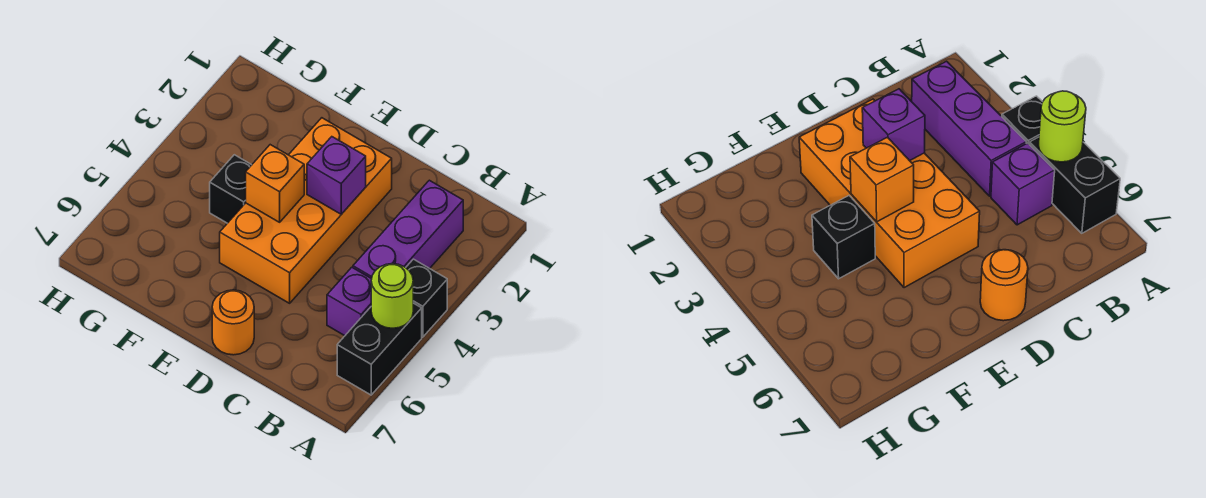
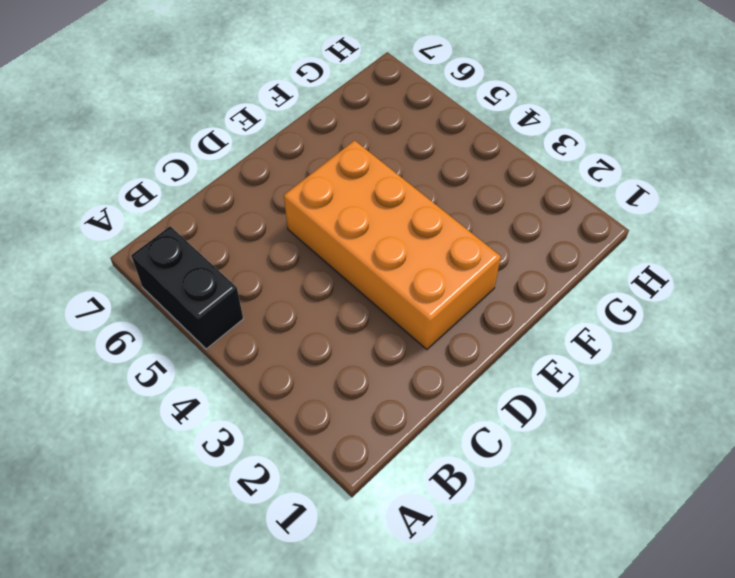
none -> black 1x1 brick [406,259,447,337]
none -> purple 1x3 brick [353,180,463,279]

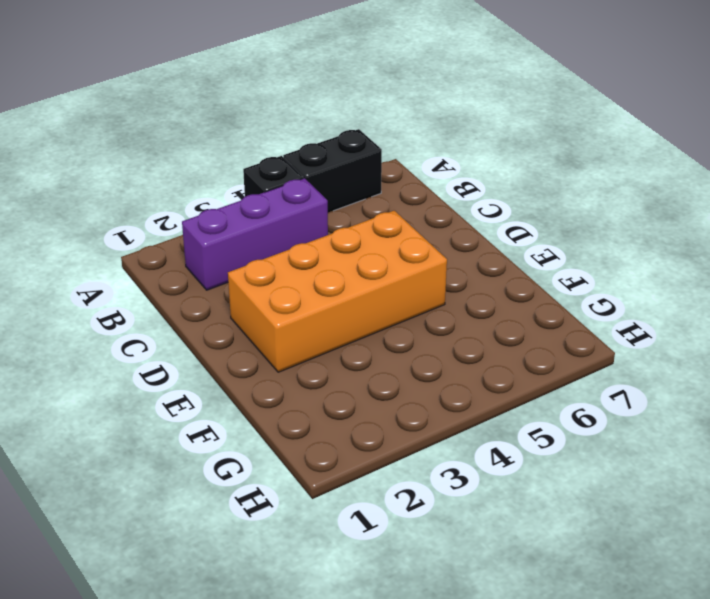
none -> purple 1x1 brick [327,267,372,336]
none -> orange 1x1 round brick [212,290,254,355]

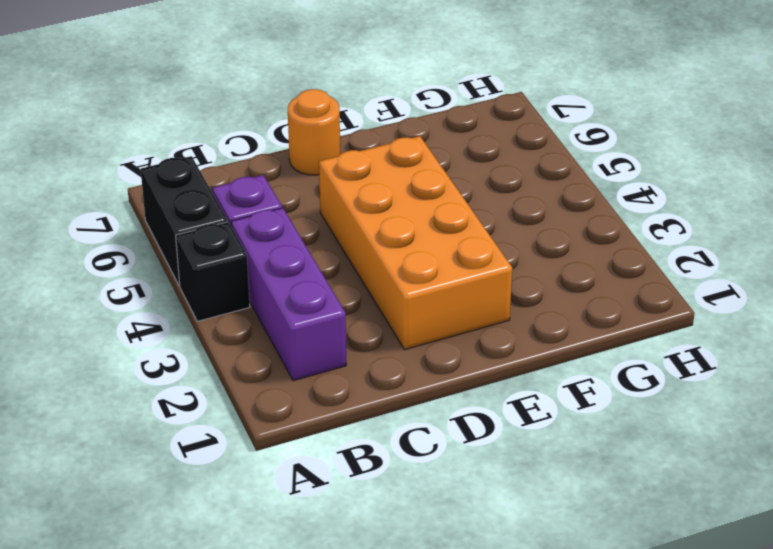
none -> black 1x1 brick [210,155,251,223]
none -> lime 1x1 round brick [371,264,413,328]

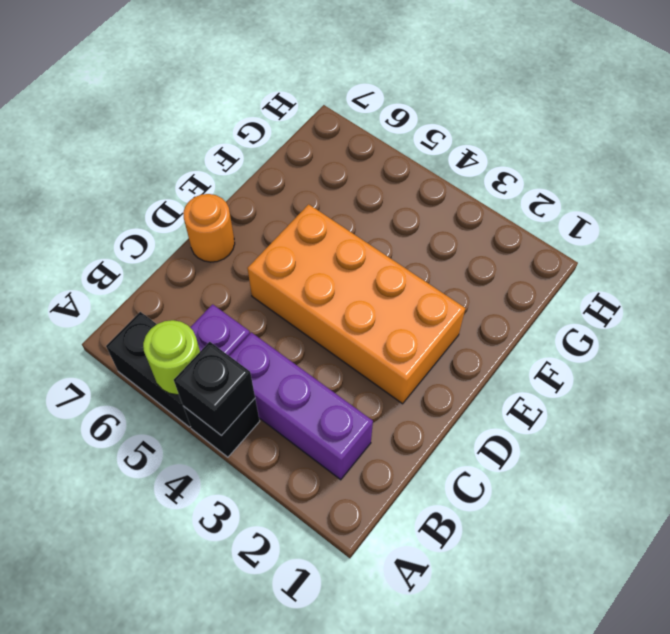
black 1x1 brick [174,342,255,436] -> black 1x1 brick moved to [210,155,251,223]
none -> purple 1x1 brick [307,137,366,214]
none -> orange 1x1 brick [246,145,304,222]

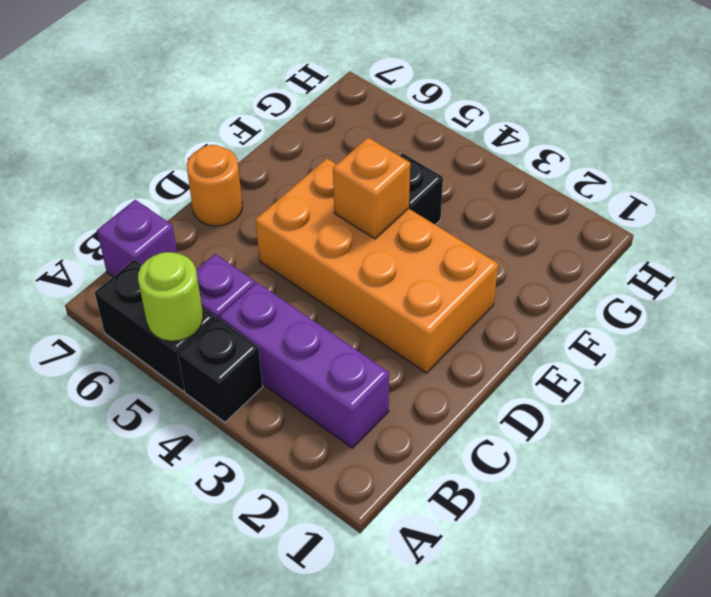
purple 1x1 brick [97,200,177,277] -> purple 1x1 brick moved to [307,137,366,214]

